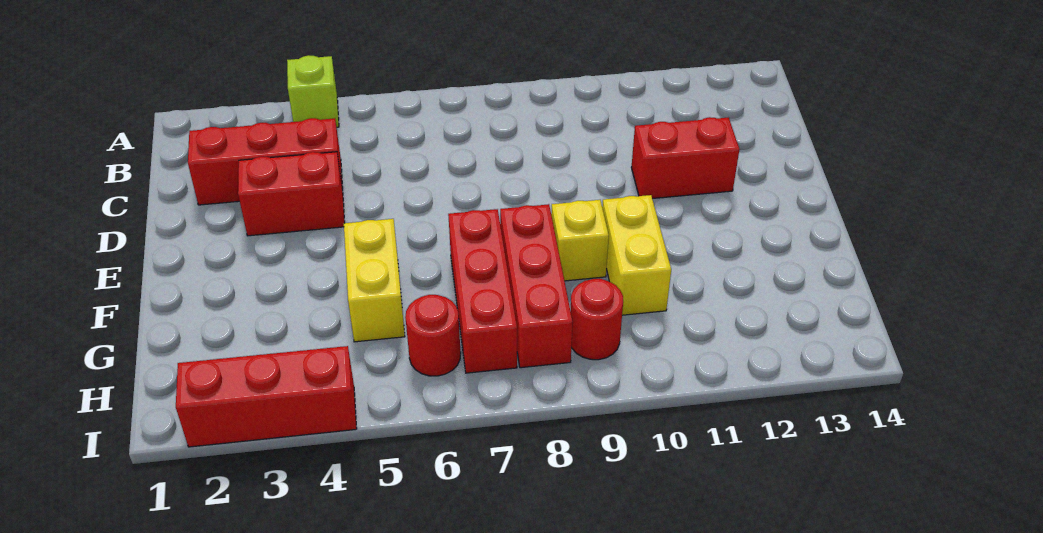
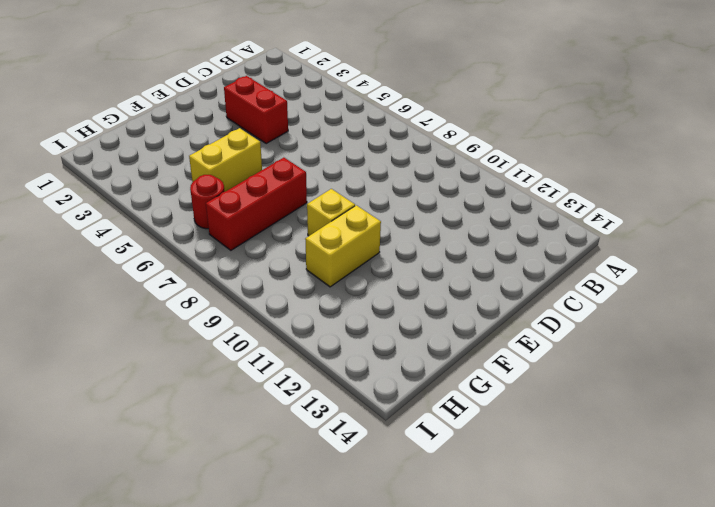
none -> lime 1x1 brick [287,55,339,127]
none -> red 1x3 brick [188,118,343,205]
none -> red 1x2 brick [631,117,739,199]

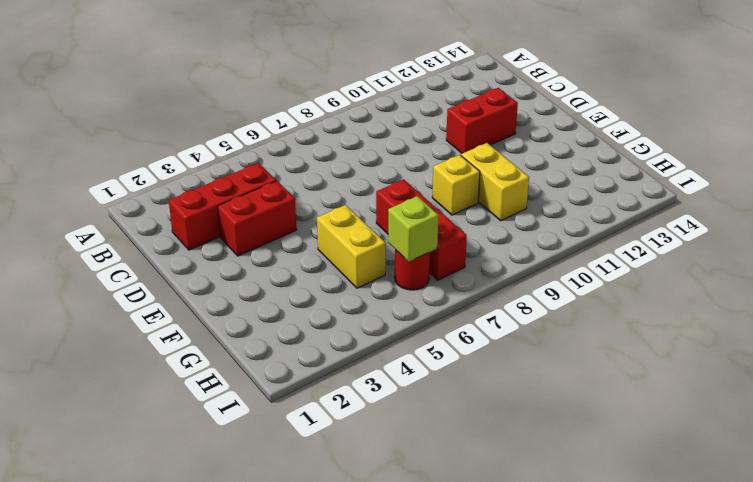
lime 1x1 brick [388,196,439,262] -> lime 1x1 brick moved to [287,55,339,127]
none -> red 1x3 brick [500,204,572,368]
none -> red 1x1 round brick [571,279,623,360]
none -> red 1x3 brick [176,346,357,447]

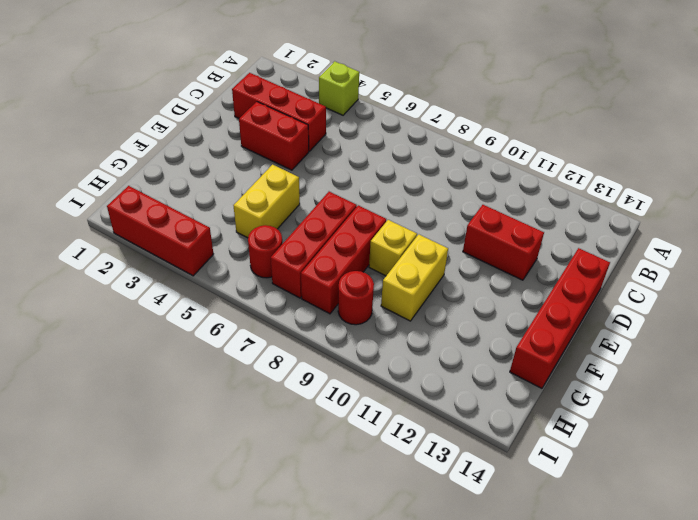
red 1x4 brick [510,248,610,388] -> none

